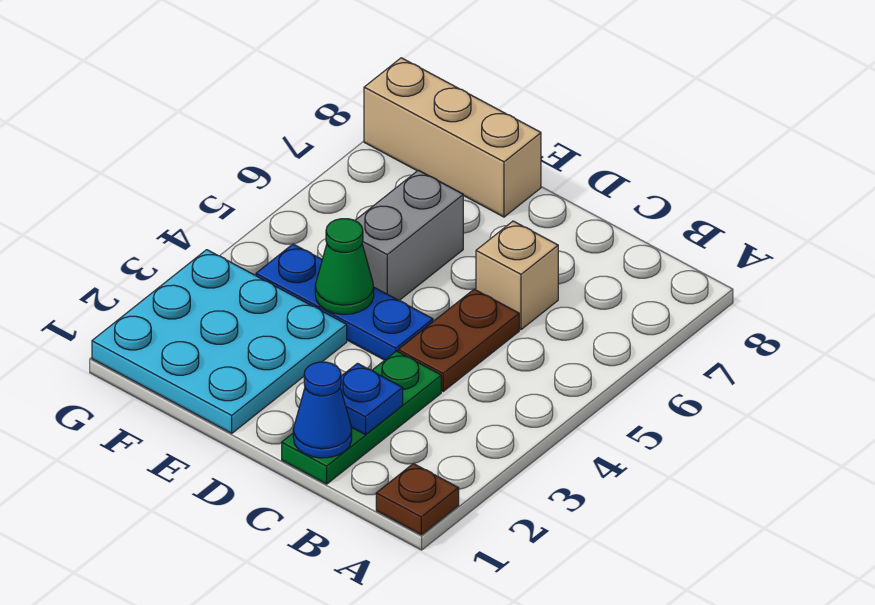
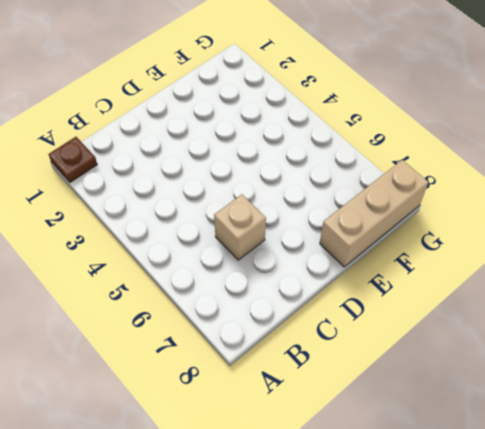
none -> green 1x3 plate [282,351,441,484]
none -> brown 1x2 plate [398,289,519,391]

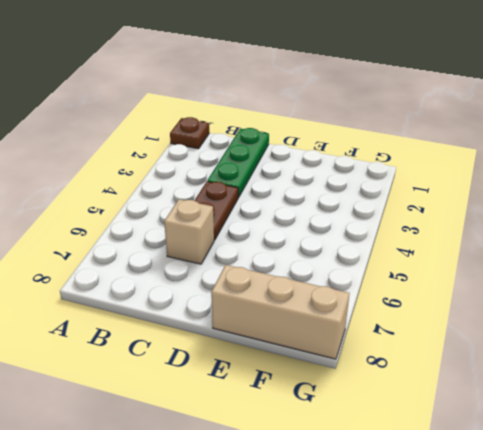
none -> blue 1x3 plate [256,244,433,360]
none -> cyan 3x3 plate [92,250,347,433]

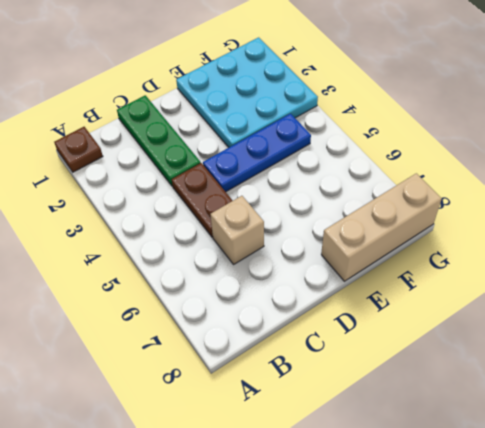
none -> grey 1x2 brick [355,170,463,301]
none -> blue 1x1 cone [293,362,352,458]

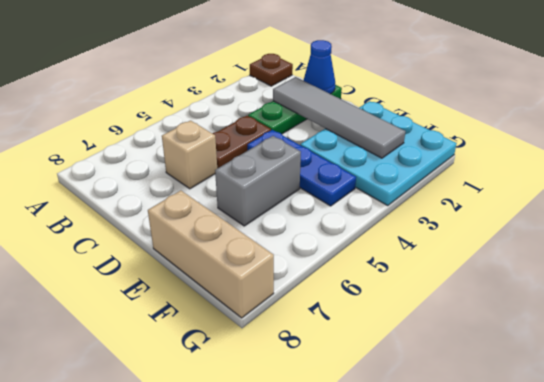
grey 1x4 tile [273,77,406,158] -> blue 1x1 plate [340,363,403,435]
none -> green 1x1 cone [315,219,374,314]

